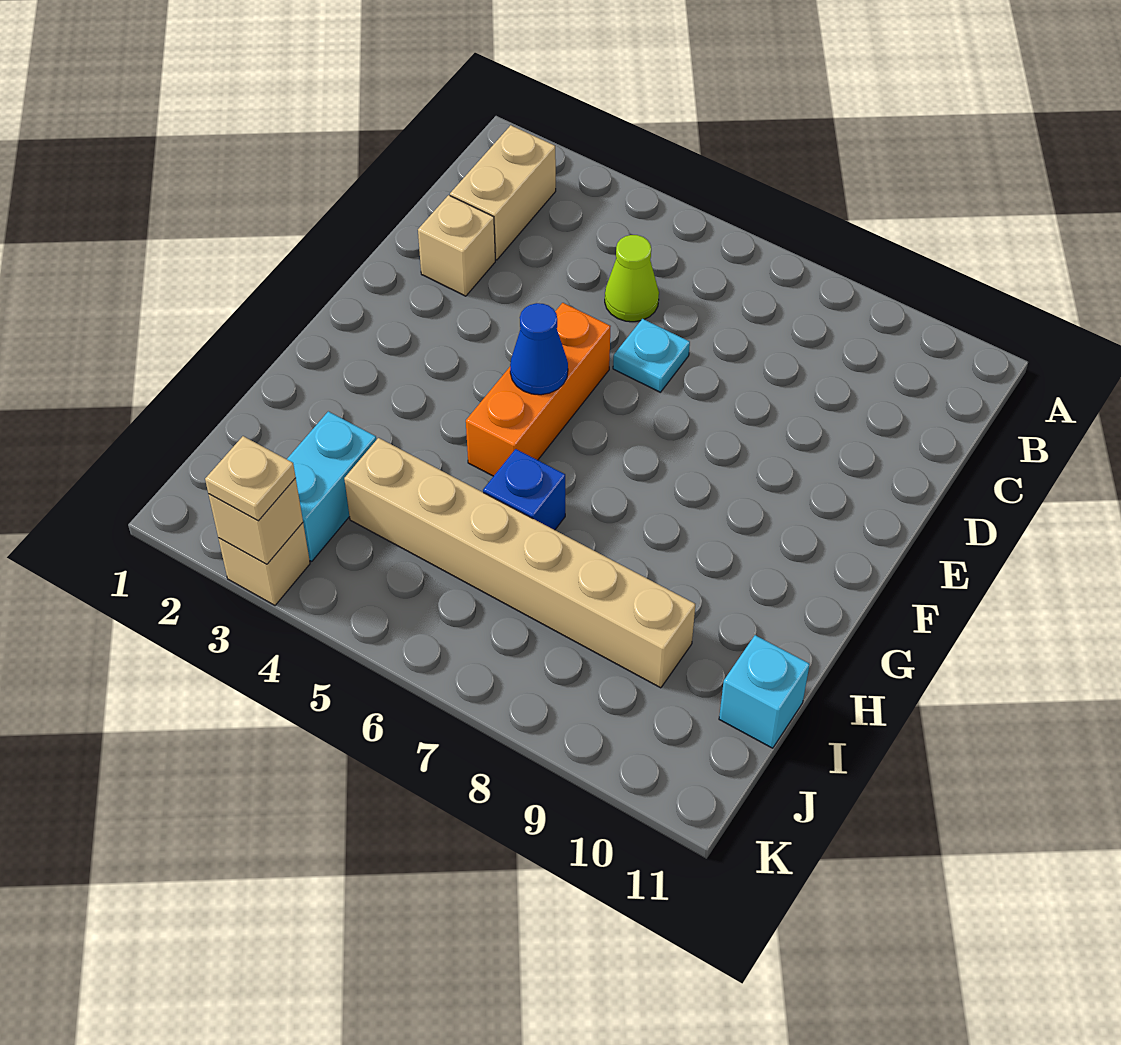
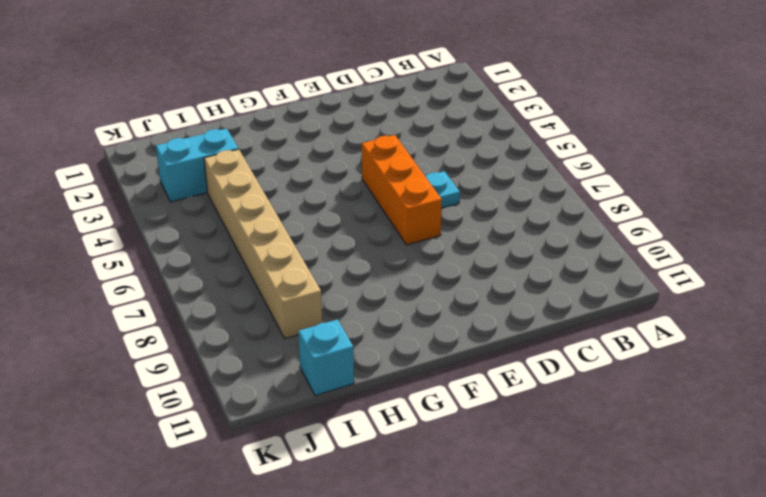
orange 1x3 brick [362,135,442,245] -> orange 1x3 brick turned to [466,303,611,476]
none -> tan 1x2 brick [450,125,556,260]
none -> lime 1x1 cone [605,235,659,322]
none -> tan 1x1 brick [418,195,495,296]

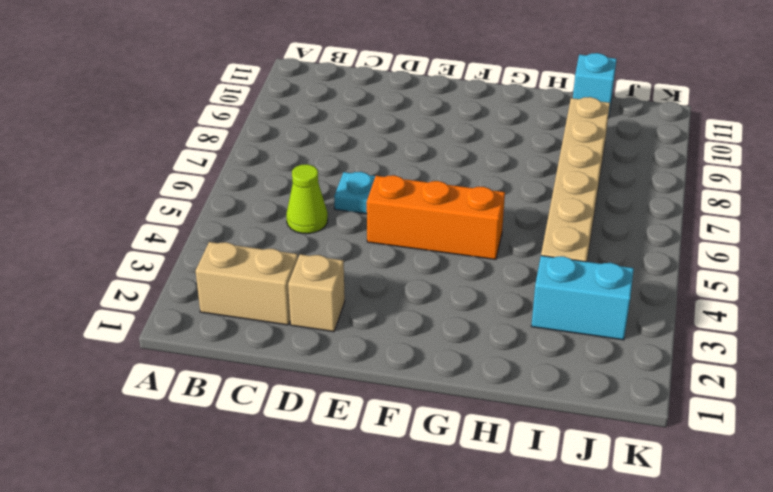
none -> blue 1x1 brick [483,449,565,530]
none -> tan 1x1 brick [218,523,310,605]
none -> blue 1x1 cone [510,303,568,395]

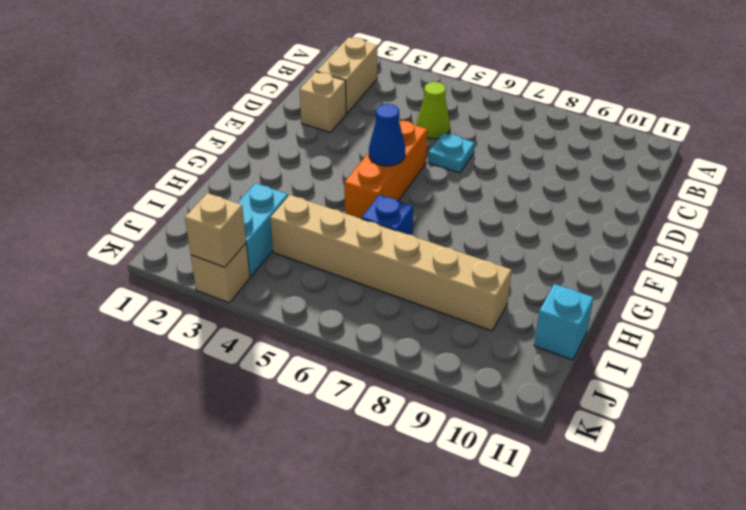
none -> tan 1x1 plate [205,436,296,521]

